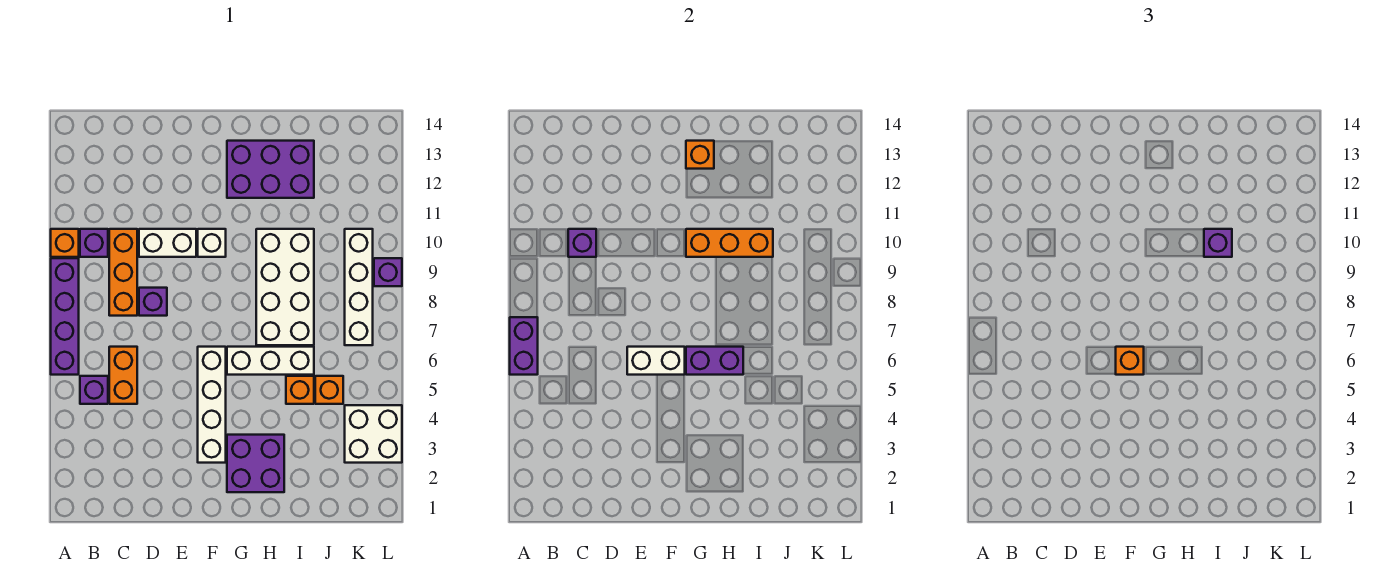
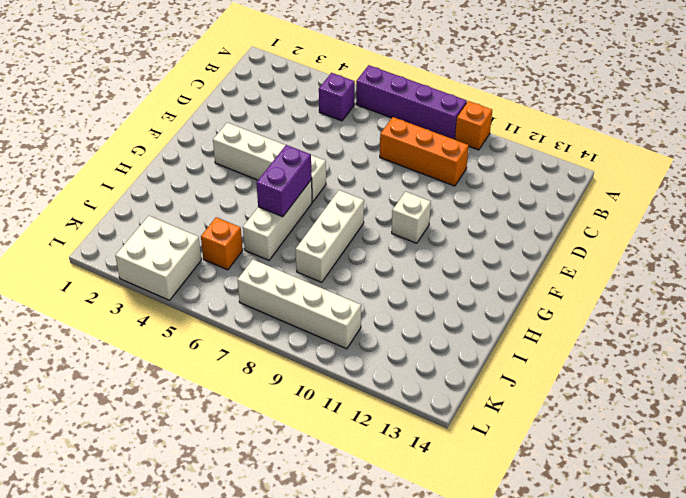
white 1x3 brick [296,190,364,282] -> white 2x4 brick [256,229,314,345]
none -> purple 1x1 brick [80,229,108,257]
none -> orange 1x2 brick [109,347,137,404]
none -> purple 1x1 brick [139,288,167,316]

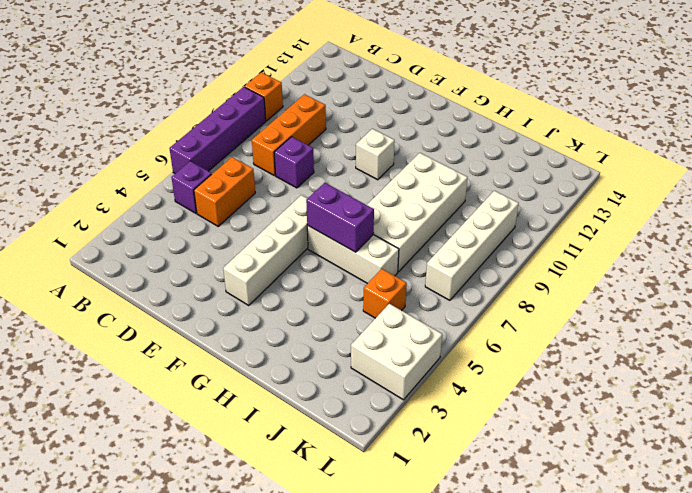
none -> purple 1x1 brick [80,229,108,257]
none -> white 1x2 brick [139,229,196,257]
none -> purple 2x2 brick [227,435,284,492]

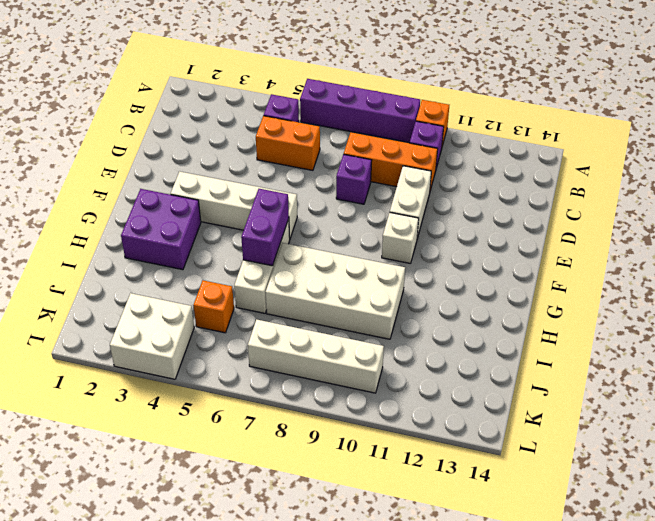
none -> purple 2x3 brick [227,141,314,198]
none -> orange 1x1 brick [286,376,314,404]
none -> purple 1x1 brick [374,258,402,286]

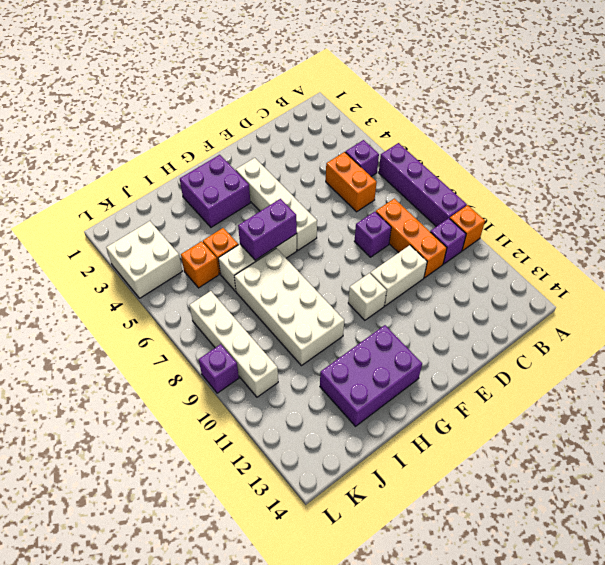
none -> purple 1x2 brick [510,317,538,375]
none -> purple 1x1 brick [568,229,596,257]
none -> white 1x2 brick [627,347,685,375]

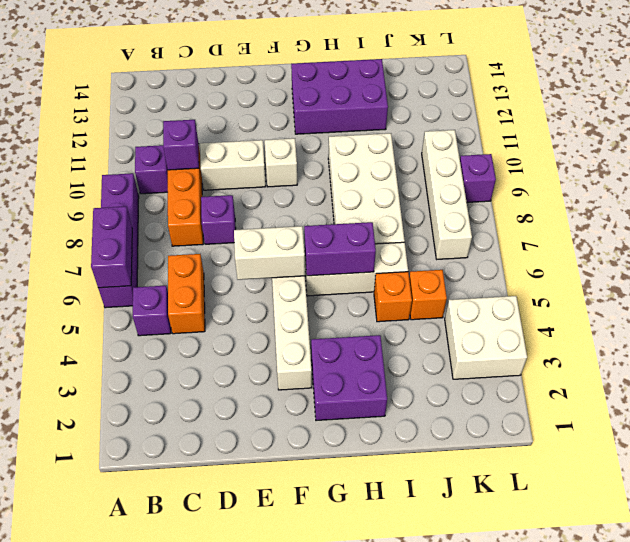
none -> orange 1x1 brick [51,229,79,257]
none -> orange 1x3 brick [686,229,773,257]
none -> orange 1x1 brick [686,141,714,169]

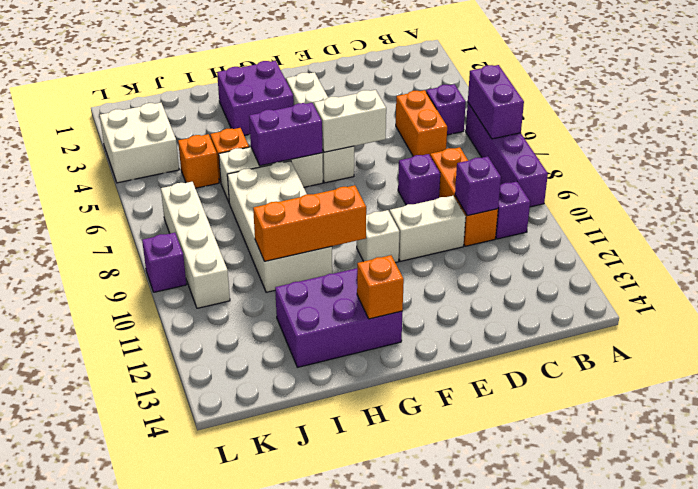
none -> orange 1x1 brick [51,229,79,257]
none -> orange 1x1 brick [1116,347,1144,375]
none -> purple 1x1 brick [1204,229,1232,257]

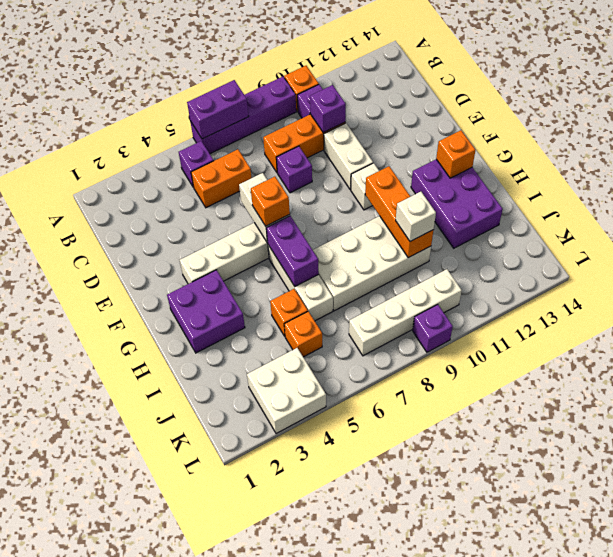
white 1x1 brick [396,192,436,241] -> purple 1x1 brick [1204,229,1232,257]

